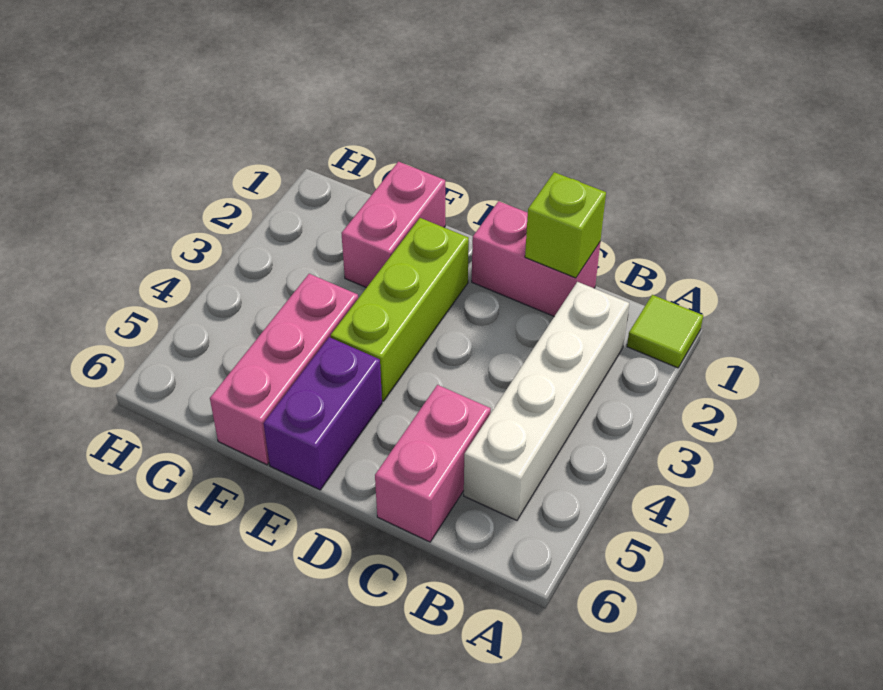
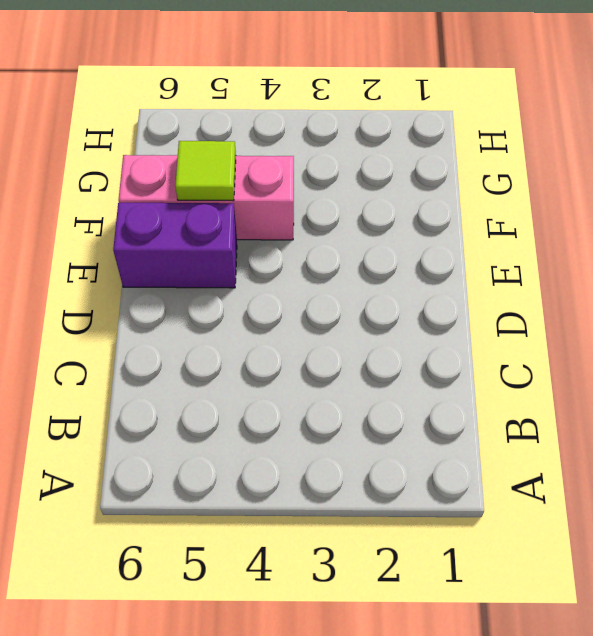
lime 1x1 tile [175,141,236,201] -> lime 1x1 tile moved to [627,295,703,368]
none -> white 1x4 brick [464,282,629,520]
none -> pink 1x2 brick [472,201,600,316]

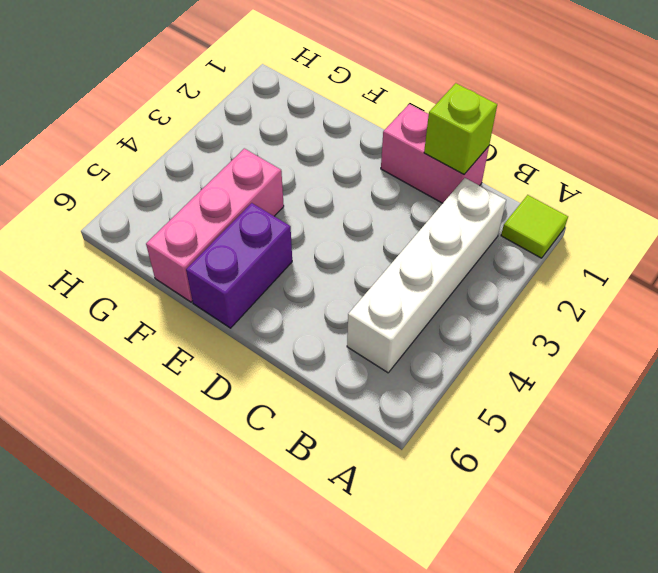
none -> pink 1x2 brick [375,385,491,542]
none -> lime 1x3 brick [331,218,469,401]

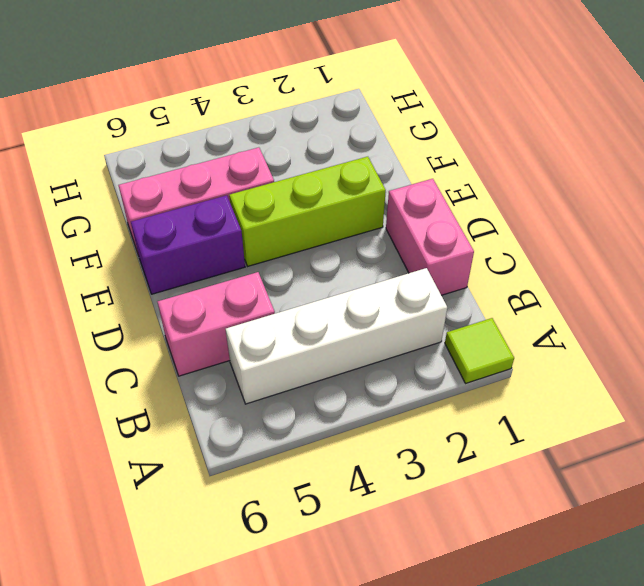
none -> pink 1x2 brick [341,162,445,288]
none -> lime 1x1 brick [525,172,606,278]

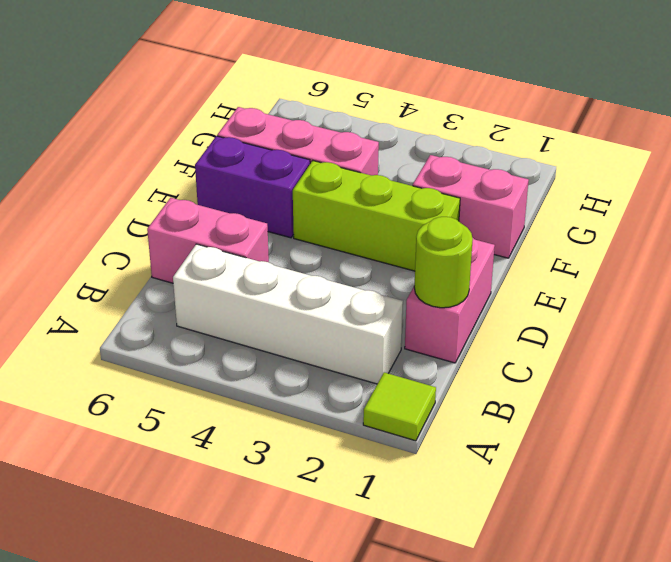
lime 1x1 round brick [414,217,473,308] -> lime 1x1 brick [525,172,606,278]

